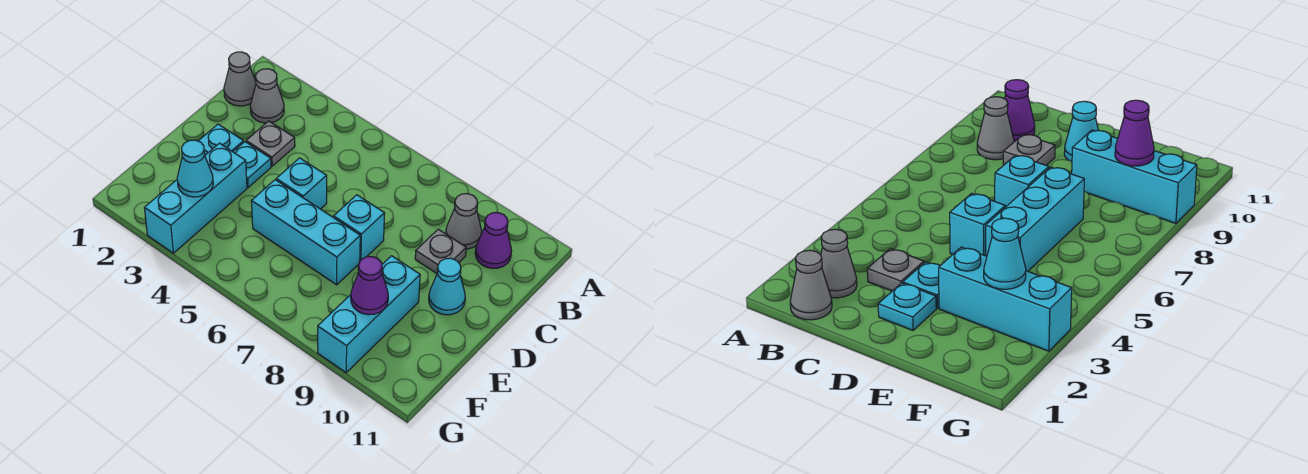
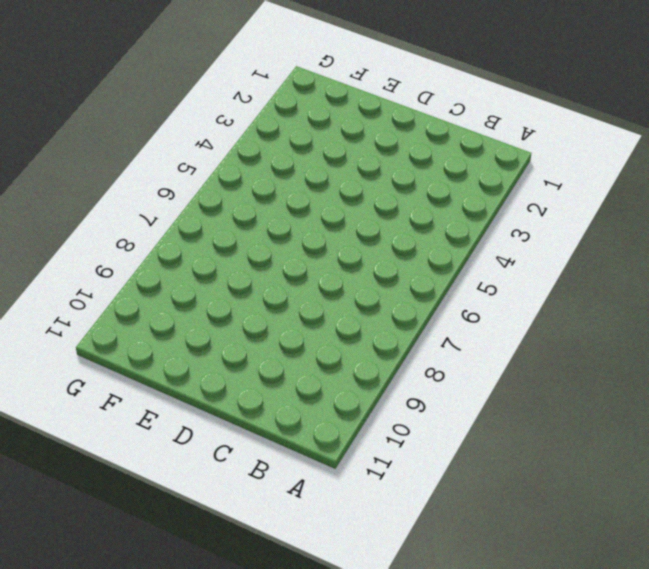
none -> grey 1x1 cone [224,52,256,106]
none -> grey 1x1 cone [250,69,284,123]
none -> grey 1x1 cone [446,194,482,249]

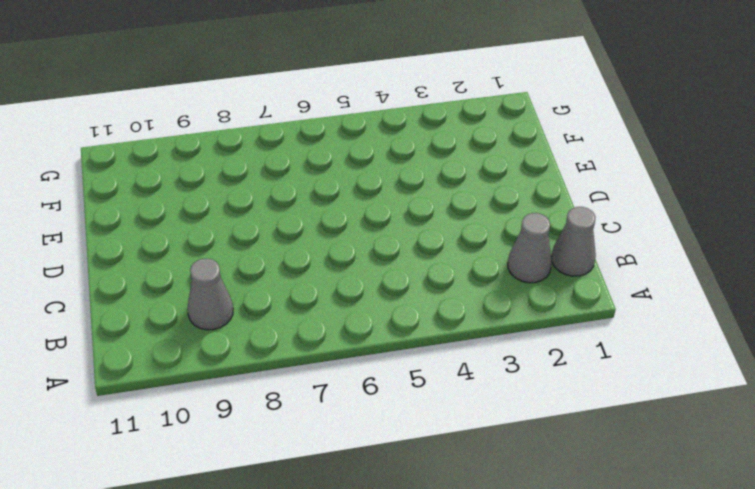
none -> purple 1x1 cone [475,213,512,268]
none -> grey 1x1 plate [246,121,295,166]
none -> grey 1x1 plate [415,229,466,273]

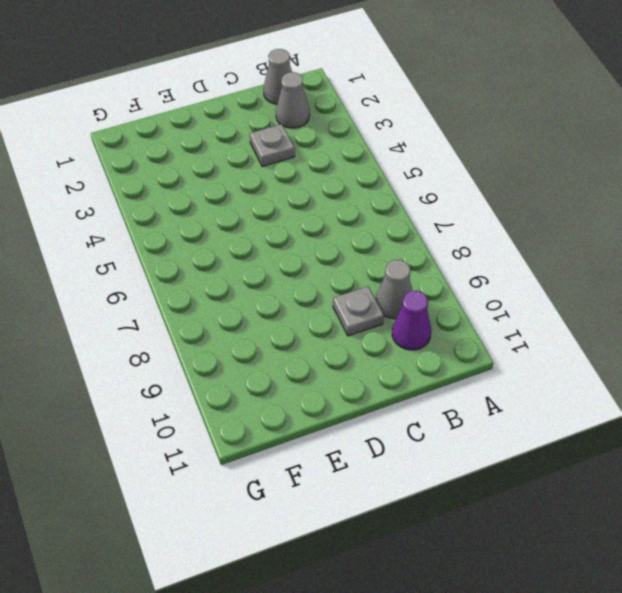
none -> cyan 1x1 plate [199,124,244,155]
none -> cyan 1x1 plate [233,142,271,187]
none -> cyan 1x1 brick [276,158,327,209]

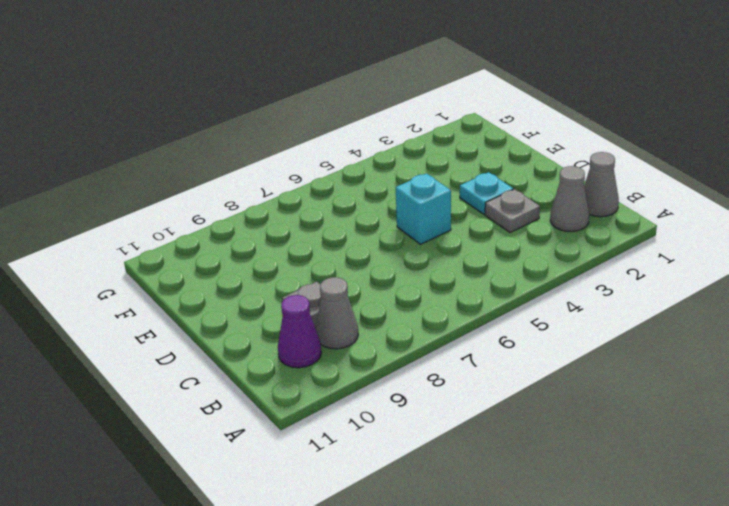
none -> cyan 1x1 plate [199,124,244,155]
none -> cyan 1x1 brick [334,195,385,261]
none -> cyan 1x1 cone [429,258,465,315]

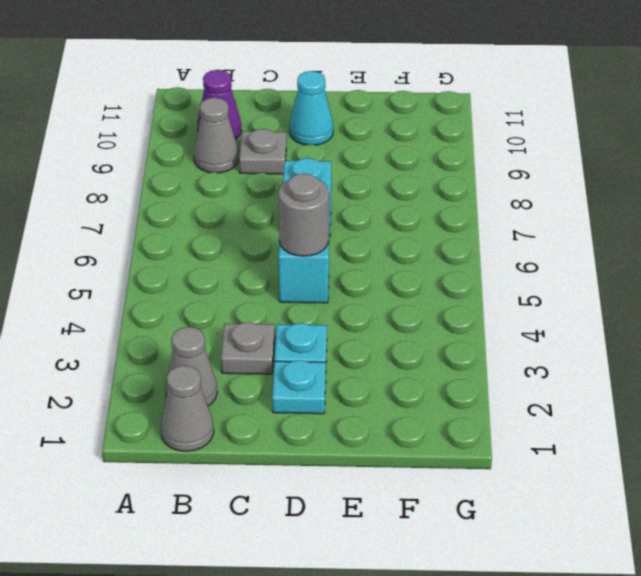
grey 1x1 round brick [278,174,329,256] -> none
none -> cyan 1x3 brick [145,143,247,253]
none -> cyan 1x3 brick [251,180,360,285]
none -> cyan 1x3 brick [318,256,420,373]

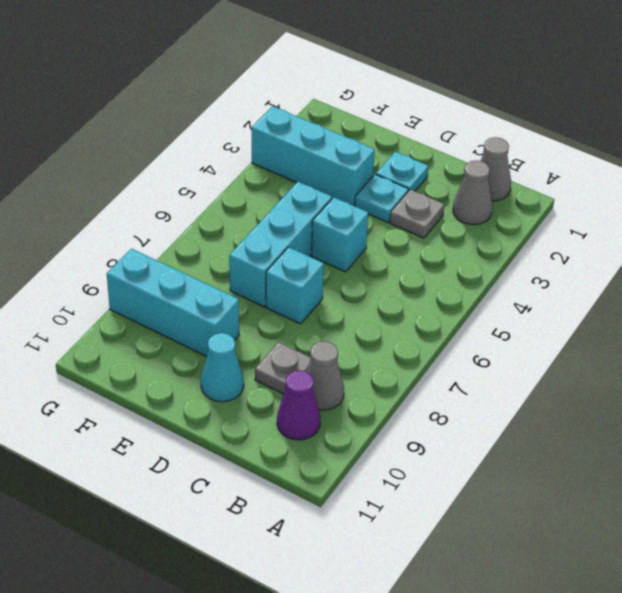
none -> cyan 1x1 cone [177,140,213,197]
none -> purple 1x1 cone [351,257,388,315]

